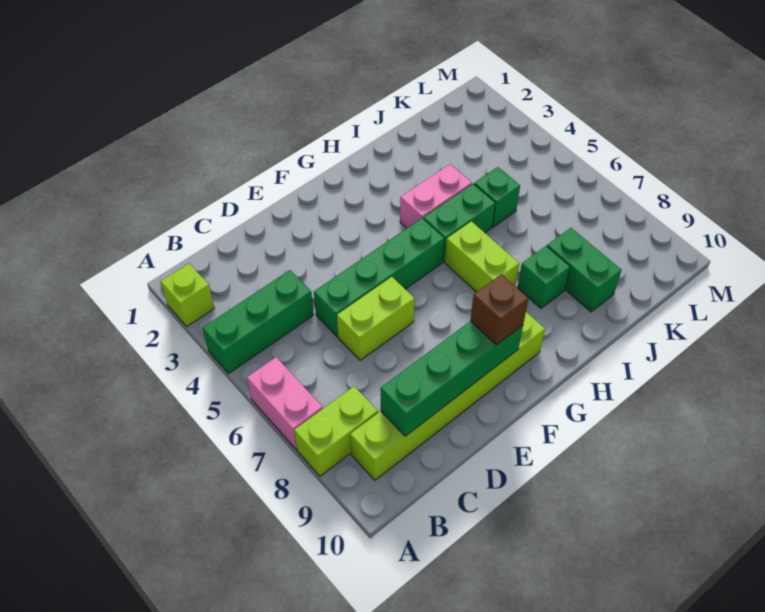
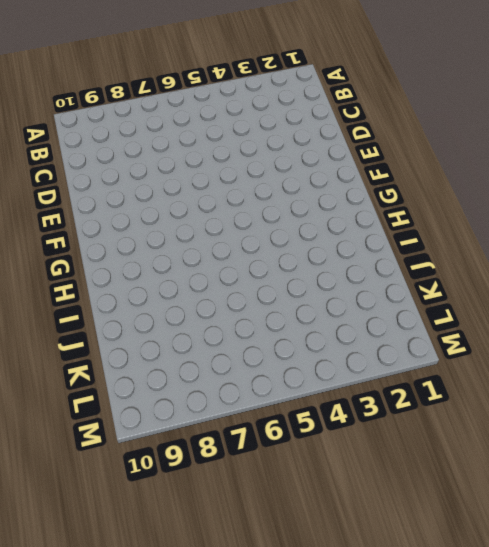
none -> lime 1x1 brick [161,264,214,326]
none -> green 1x3 brick [202,270,314,374]
none -> pink 1x2 brick [247,357,323,449]

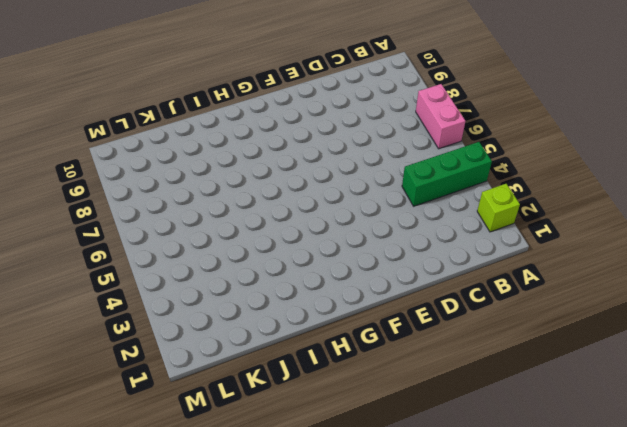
none -> lime 1x2 brick [294,386,378,476]
none -> lime 1x6 brick [350,312,545,480]
none -> green 1x4 brick [314,218,444,337]

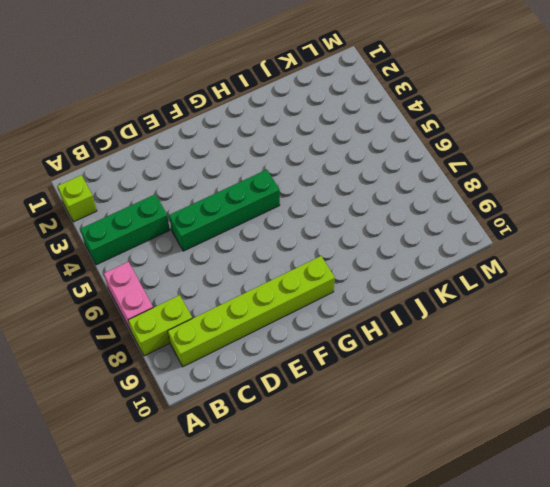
none -> lime 1x2 brick [337,277,415,360]
none -> pink 1x2 brick [400,164,472,228]
none -> green 1x2 brick [423,184,495,262]

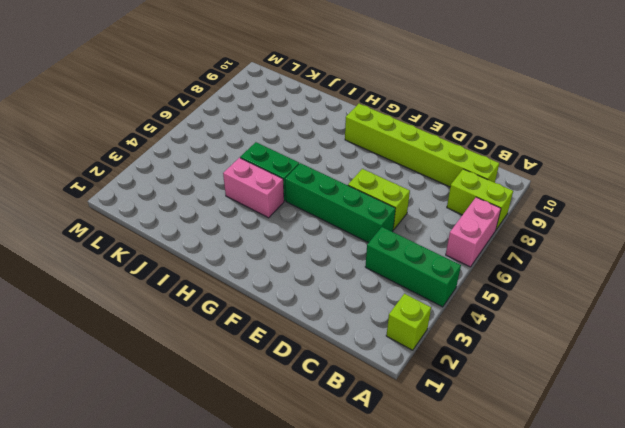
none -> lime 1x2 brick [445,221,519,292]
none -> green 1x1 brick [517,246,570,308]
none -> green 1x1 brick [474,167,520,227]

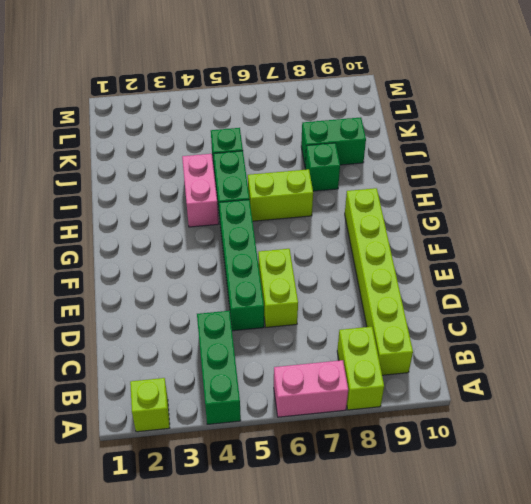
none -> green 1x4 brick [380,321,523,436]
none -> brown 1x1 brick [470,274,528,345]

